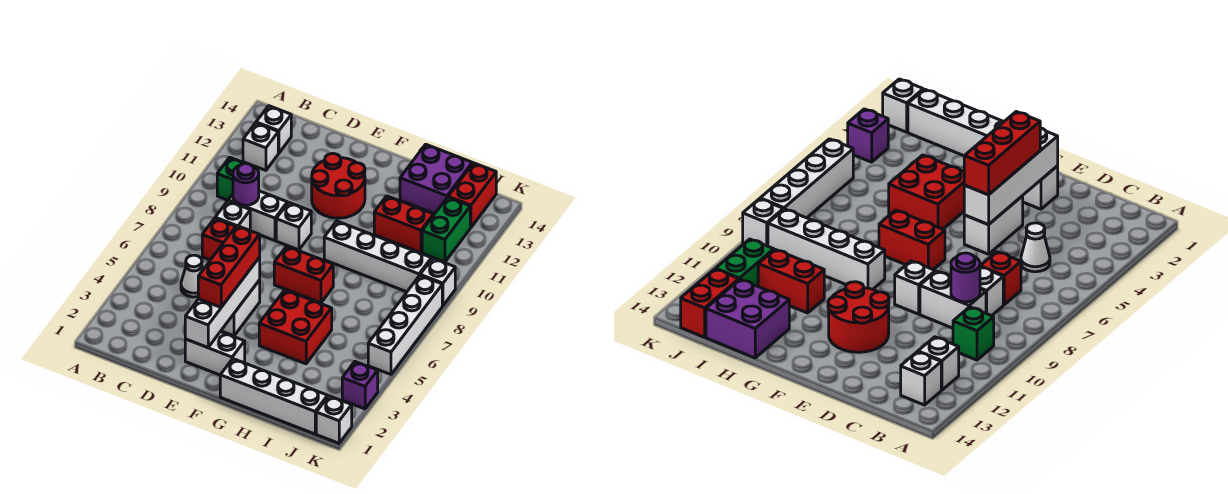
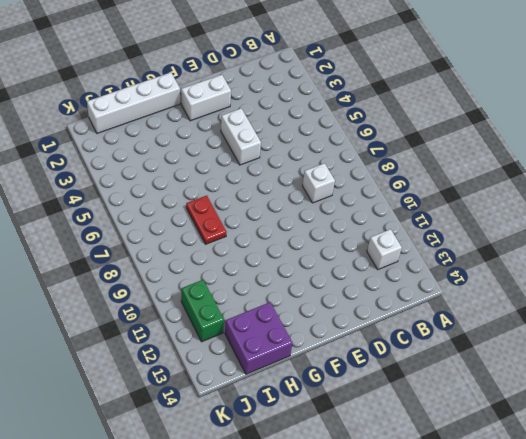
red 1x2 plate [186,196,227,244] -> none
none -> green 1x1 brick [217,157,246,200]
none -> white 1x1 brick [256,106,291,153]
none -> white 1x1 cone [181,255,203,297]

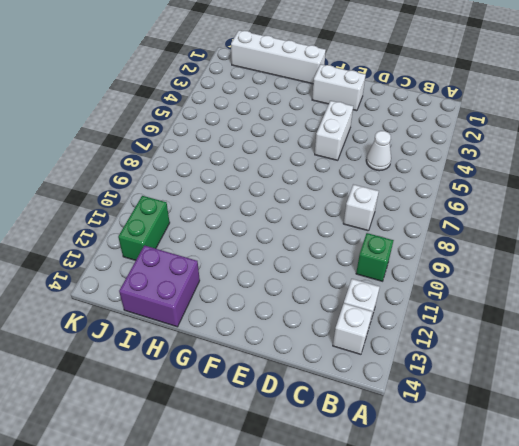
none -> red 1x1 brick [202,218,236,260]
none -> white 1x2 brick [228,191,287,241]
none -> white 1x1 brick [276,202,311,250]

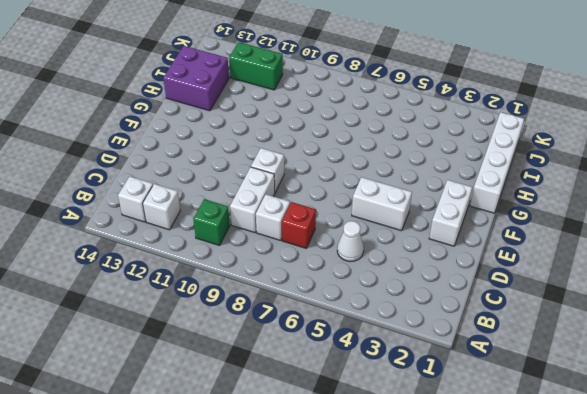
none -> red 2x2 round brick [312,153,365,218]
none -> red 1x2 brick [274,246,333,303]
none -> red 2x2 brick [259,290,332,364]

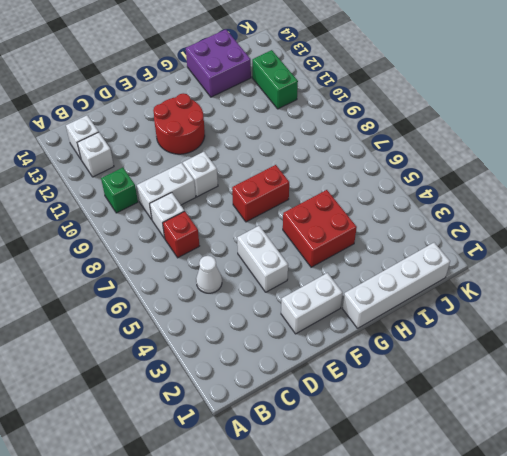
none -> white 1x4 brick [324,221,431,292]
none -> red 1x2 brick [374,196,433,253]
none -> red 1x2 brick [448,163,496,228]

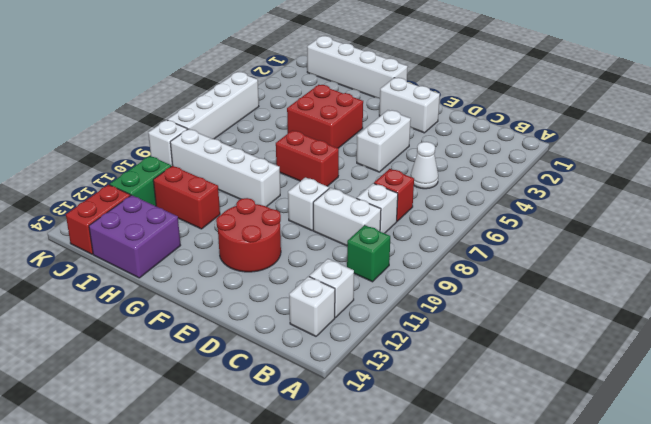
none -> white 1x1 brick [316,396,352,443]
none -> purple 1x1 brick [342,362,378,409]
none -> purple 1x1 round brick [233,164,259,205]

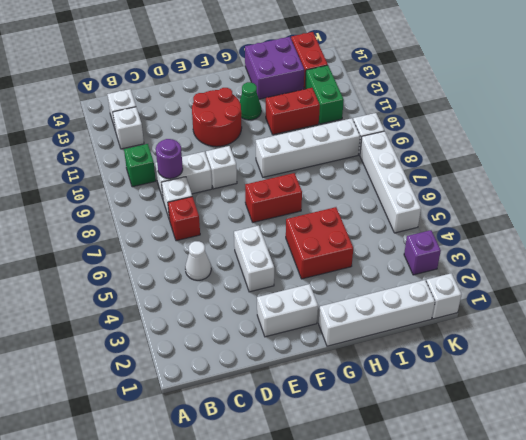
green 1x1 cone [240,82,261,120] -> none
none -> white 1x4 brick [185,257,260,348]
none -> red 1x3 brick [198,226,260,307]

